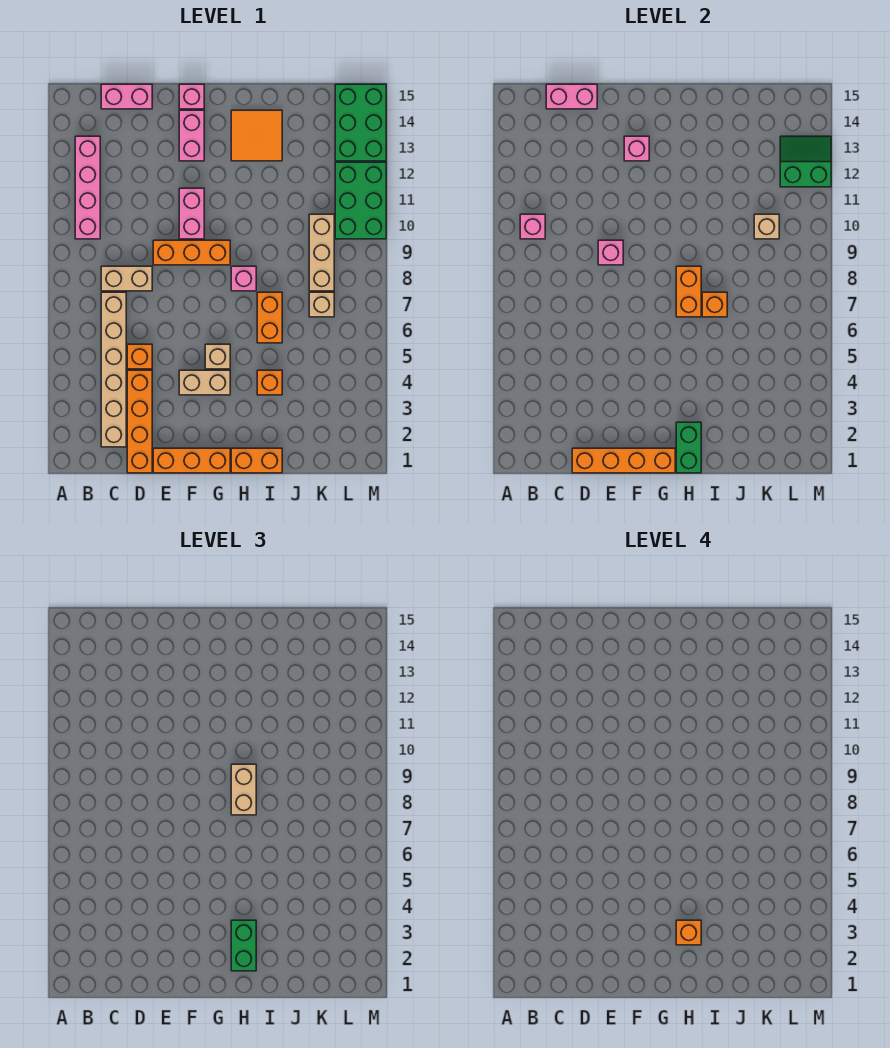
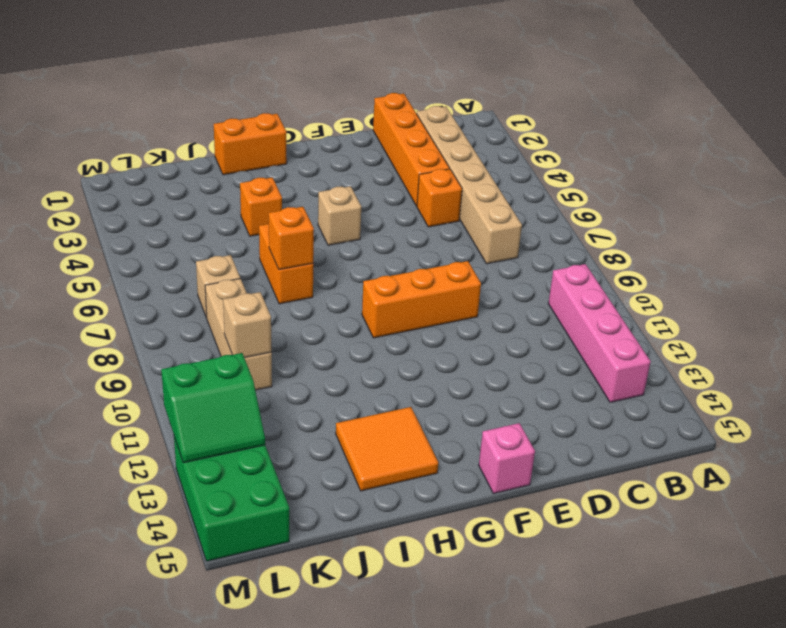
none -> tan 1x2 brick [101,266,152,291]
none -> pink 1x2 brick [101,84,152,109]
none -> orange 1x3 brick [153,448,230,473]
none -> tan 1x2 brick [179,370,230,395]

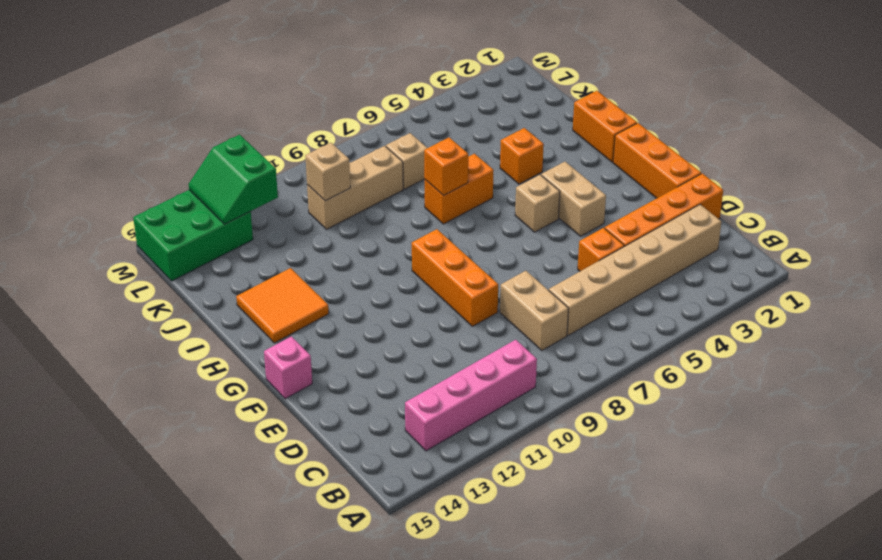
none -> pink 1x2 brick [101,84,152,109]
none -> pink 1x2 brick [179,188,204,239]
none -> pink 1x2 brick [179,110,204,161]
none -> pink 1x1 brick [231,266,256,291]

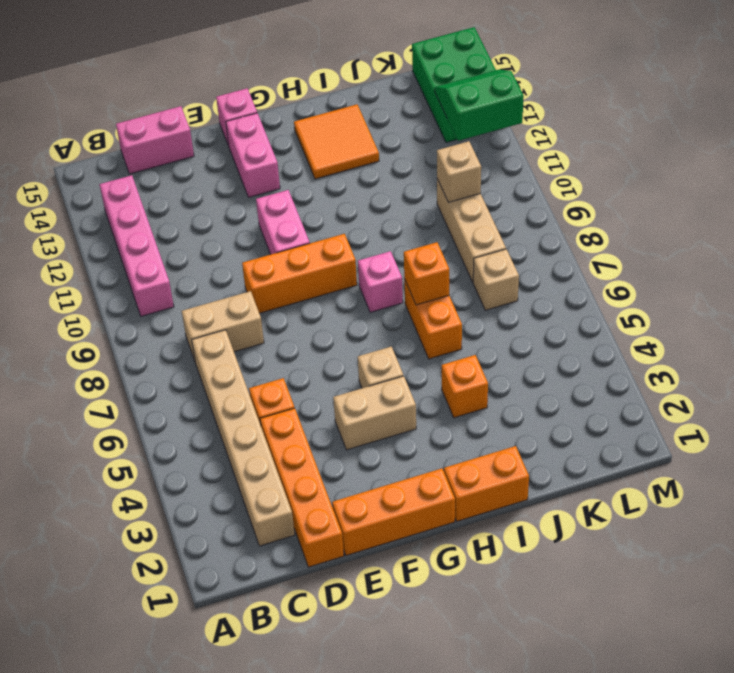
none -> green 2x3 brick [335,162,386,239]
none -> pink 1x1 brick [520,214,545,239]
none -> pink 1x2 brick [546,84,597,109]
none -> orange 1x4 brick [572,448,675,473]

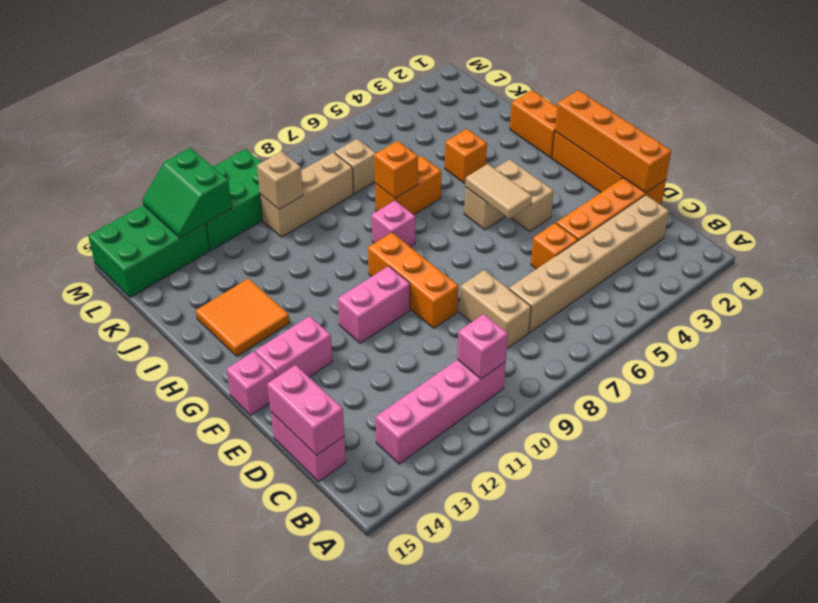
tan 1x2 tile [465,164,532,219] -> none
none -> pink 1x1 brick [598,240,623,265]
none -> pink 1x1 brick [624,136,649,161]
none -> green 1x2 brick [676,422,701,473]
none -> orange 1x2 brick [676,266,701,317]

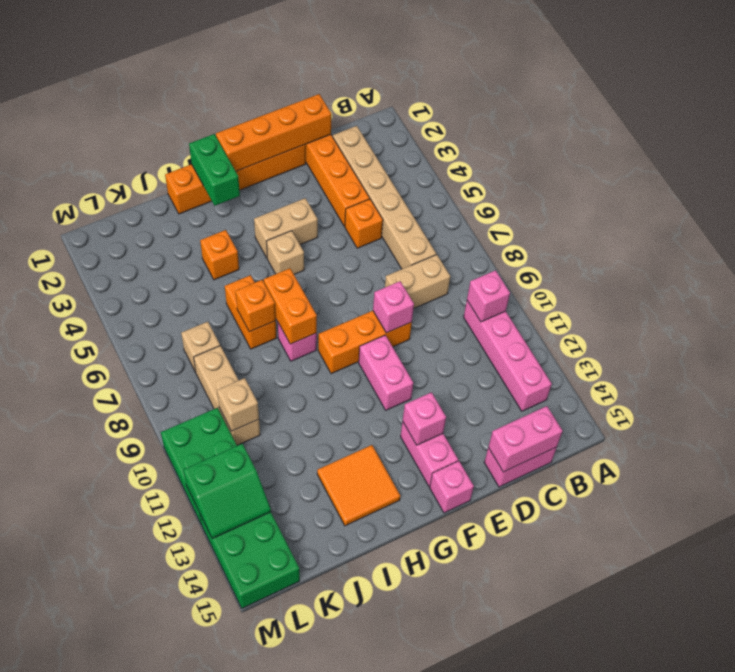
none -> green 1x2 brick [231,920,256,971]
none -> tan 1x2 brick [231,764,256,815]
none -> orange 1x1 brick [676,920,701,945]

